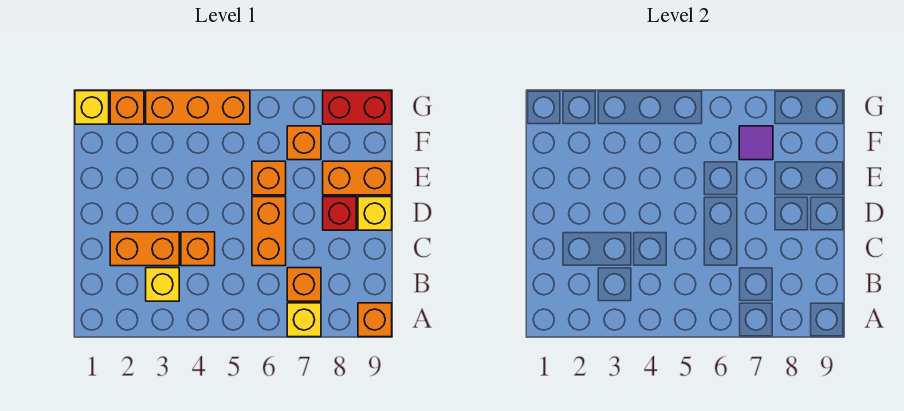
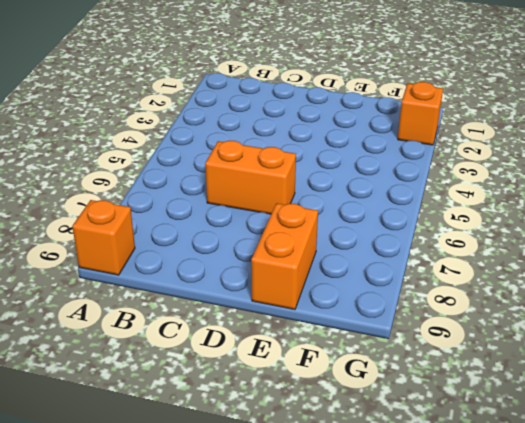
none -> yellow 1x1 brick [287,303,321,337]
none -> yellow 1x1 brick [146,268,179,301]
none -> orange 1x1 brick [287,268,321,301]

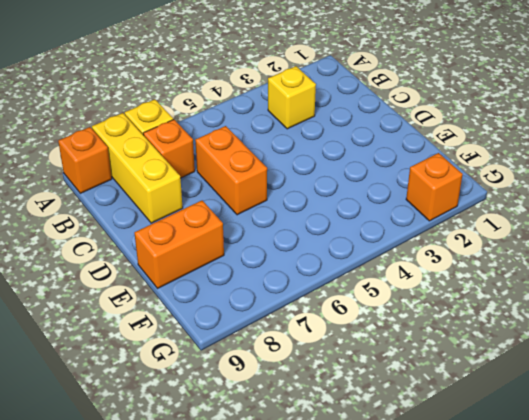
yellow 1x3 brick [92,113,183,223] -> none
none -> orange 1x2 brick [110,232,179,266]
none -> orange 1x1 brick [181,232,215,266]
none -> red 1x1 brick [323,197,356,230]

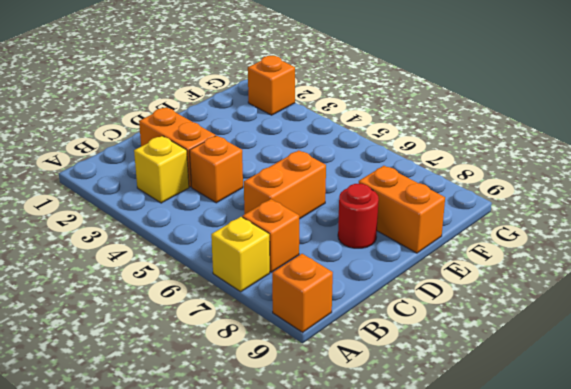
red 1x1 round brick [338,184,379,248] -> red 1x1 brick [323,197,356,230]
none -> yellow 1x1 brick [358,197,392,230]
none -> orange 1x1 brick [252,161,286,195]
none -> orange 1x1 brick [287,126,321,160]

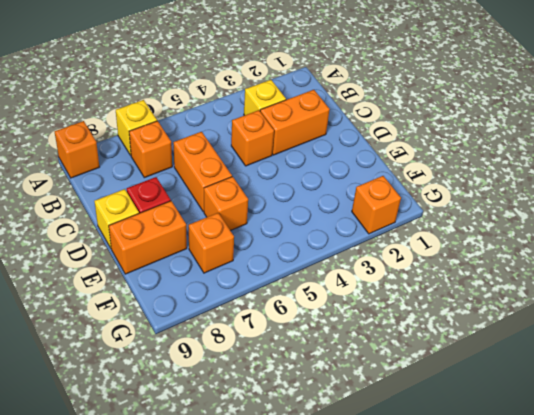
none -> yellow 1x1 brick [75,91,109,124]
none -> orange 1x3 brick [146,91,250,124]
none -> red 1x2 brick [323,91,392,124]

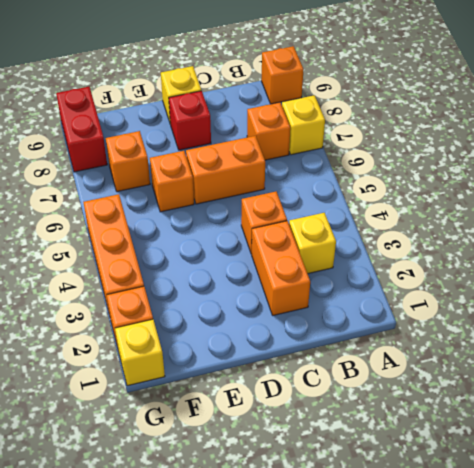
none -> orange 1x2 brick [323,161,392,195]
none -> purple 1x1 tile [739,126,773,160]

